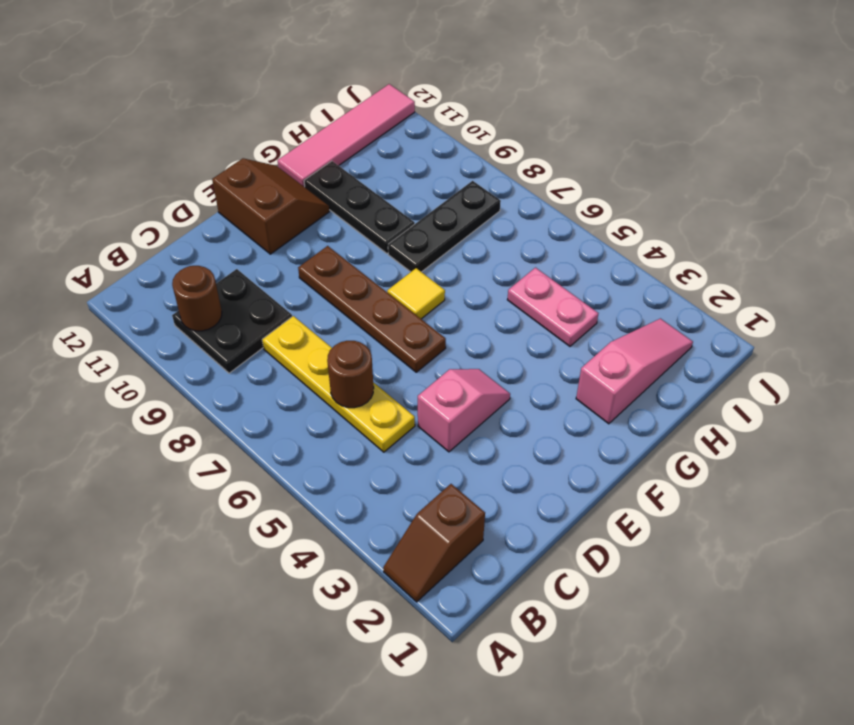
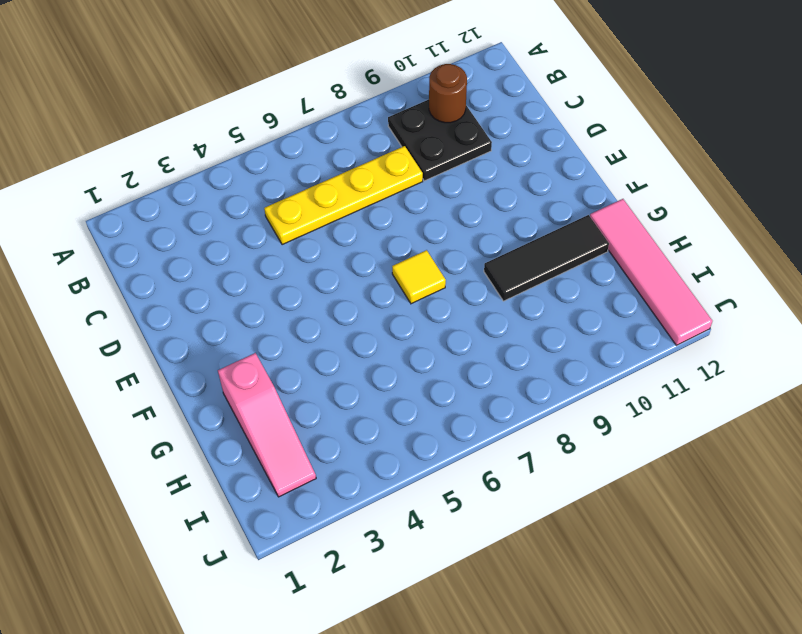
black 1x3 tile [484,215,609,301] -> black 1x3 plate [304,161,415,253]
none -> brown 1x2 slope [383,484,485,602]
none -> pink 1x2 slope [418,369,510,452]
none -> brown 1x4 plate [298,246,446,372]

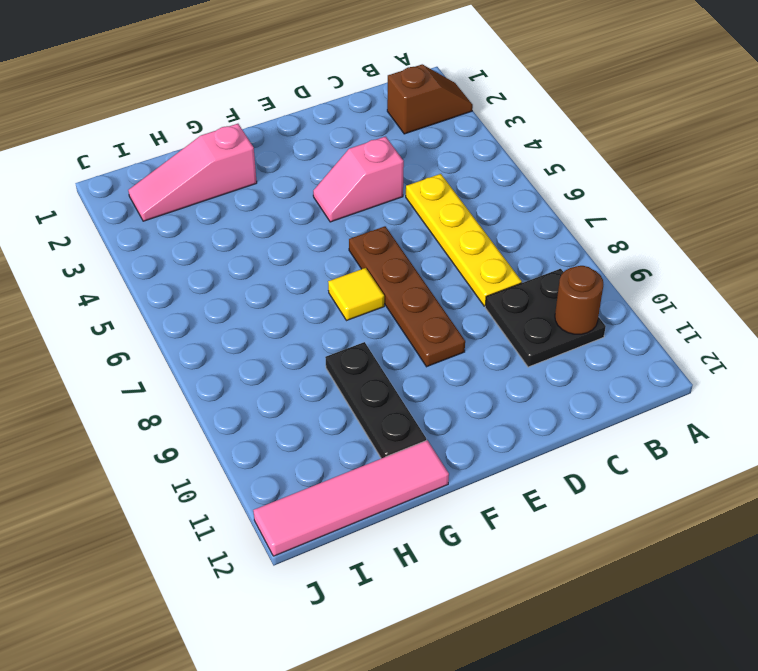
none -> brown 2x2 slope [212,158,329,254]
none -> black 1x3 plate [388,181,501,272]
none -> pink 1x2 plate [507,268,598,346]

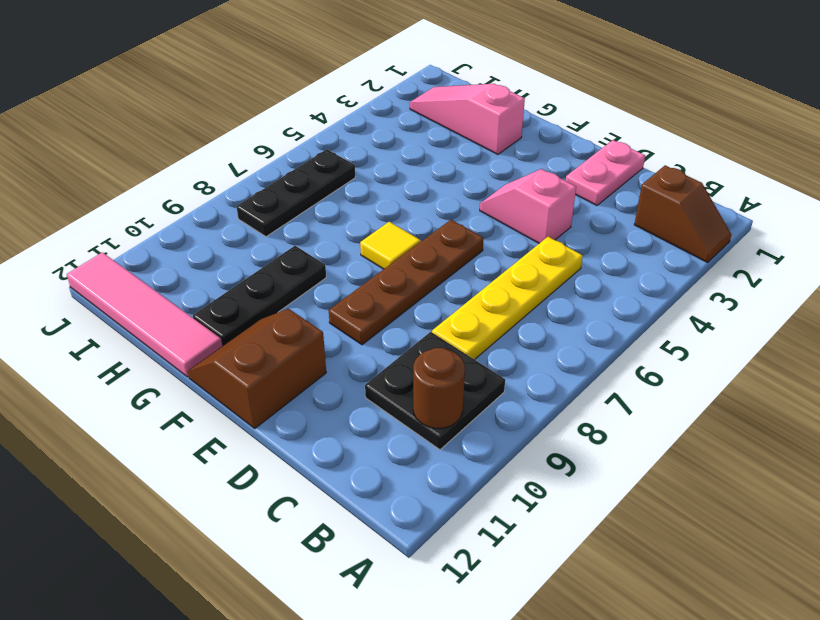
pink 1x2 plate [566,140,645,205] -> pink 1x2 plate moved to [507,268,598,346]
black 1x3 plate [237,149,355,237] -> black 1x3 plate turned to [388,181,501,272]
none -> brown 1x1 round brick [327,341,374,408]

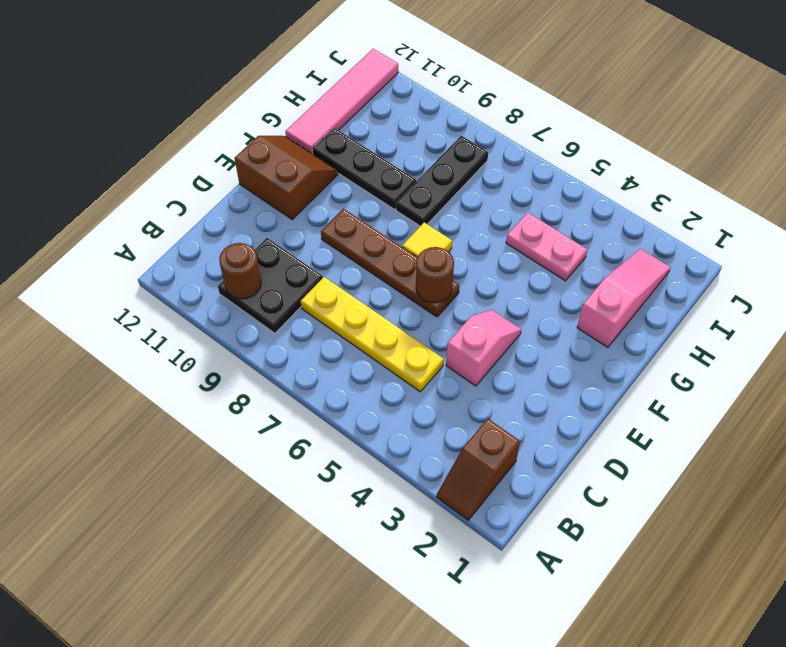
brown 1x1 round brick [416,247,454,303] -> brown 1x1 round brick moved to [327,341,374,408]

